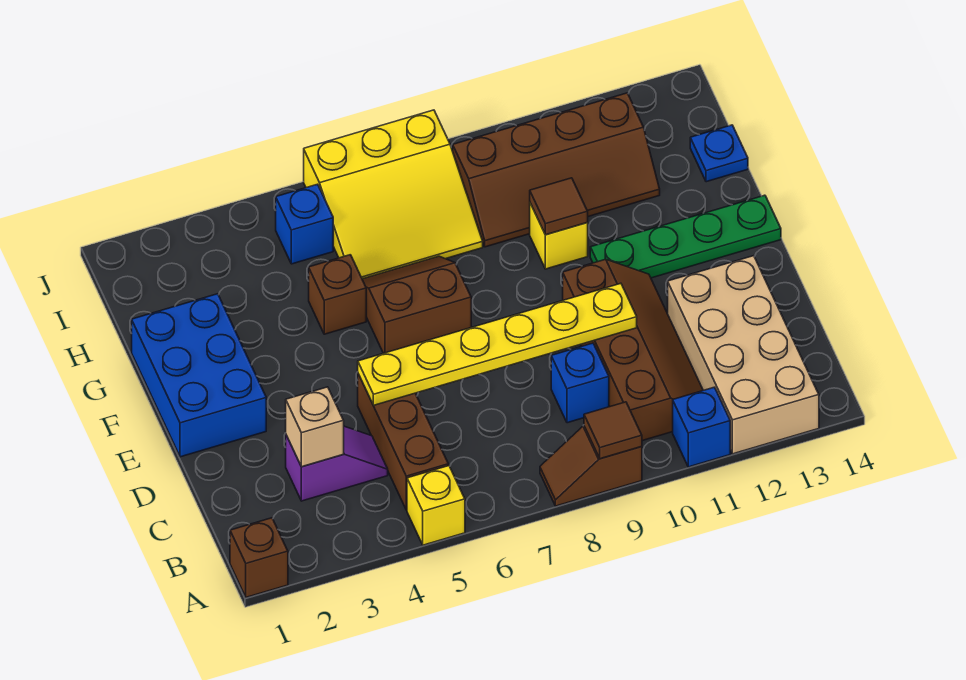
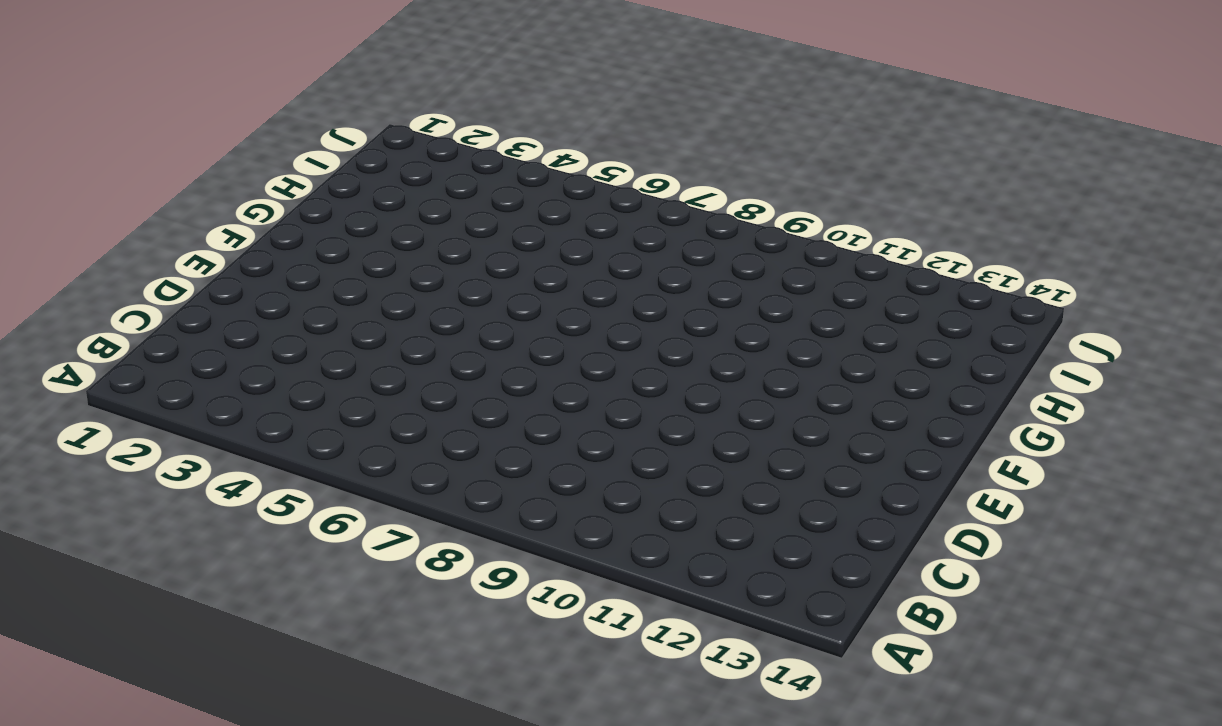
none -> brown 1x1 brick [230,518,288,597]
none -> yellow 1x1 brick [407,466,465,545]
none -> brown 1x2 slope [540,426,642,506]

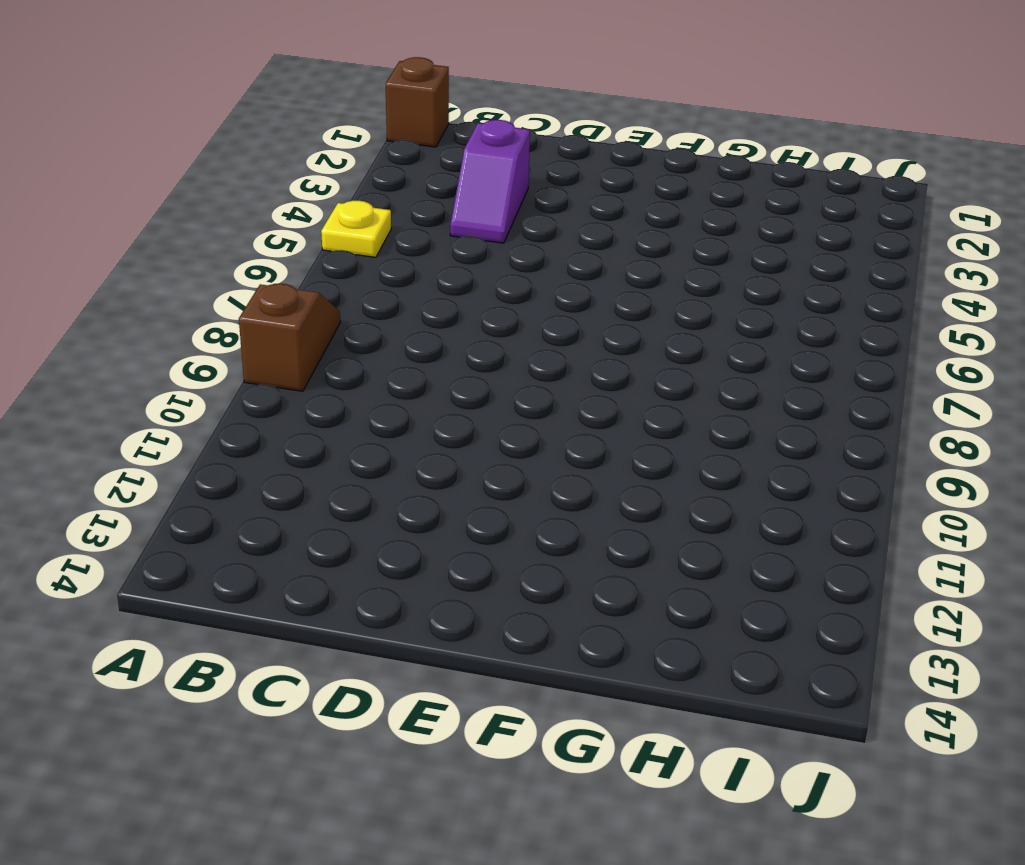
yellow 1x1 plate [321,201,391,257] -> yellow 1x1 brick [407,466,465,545]
none -> blue 1x1 brick [673,387,730,467]
none -> tan 2x4 brick [668,256,819,454]
none -> brown 1x3 brick [358,374,448,510]

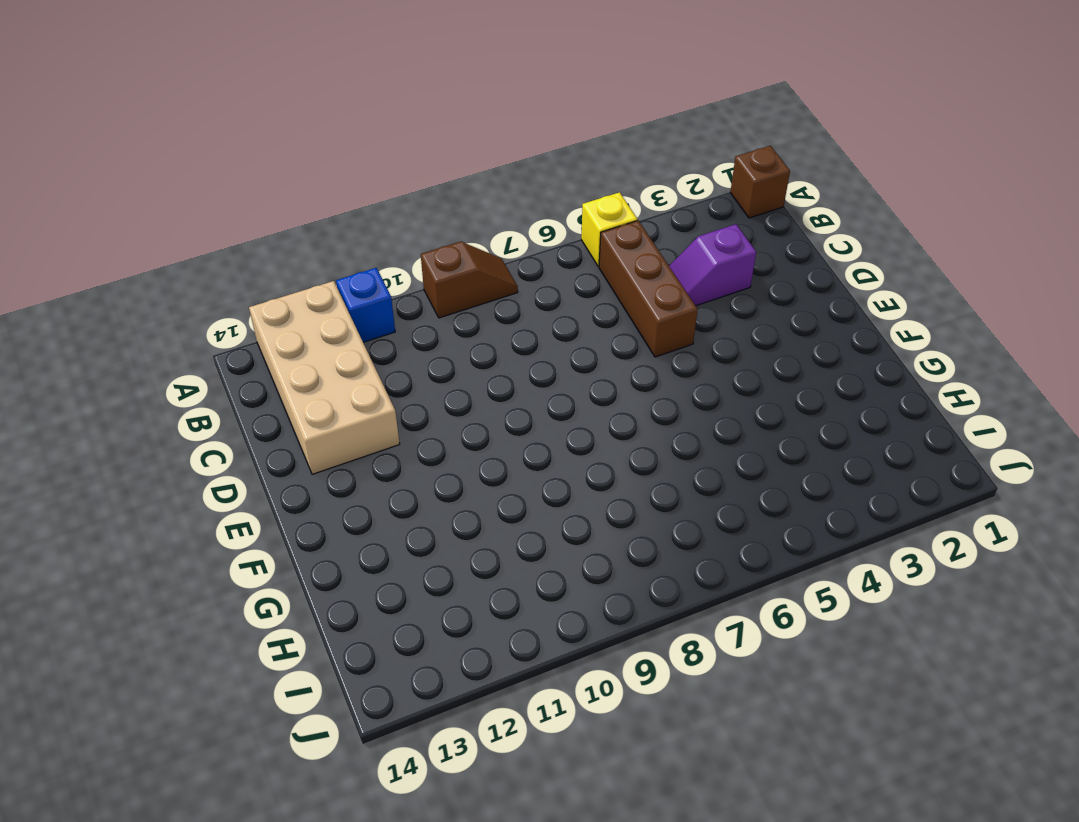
none -> brown 2x4 slope [563,259,703,441]
none -> blue 1x1 brick [551,343,609,423]
none -> blue 2x3 brick [132,294,266,457]

